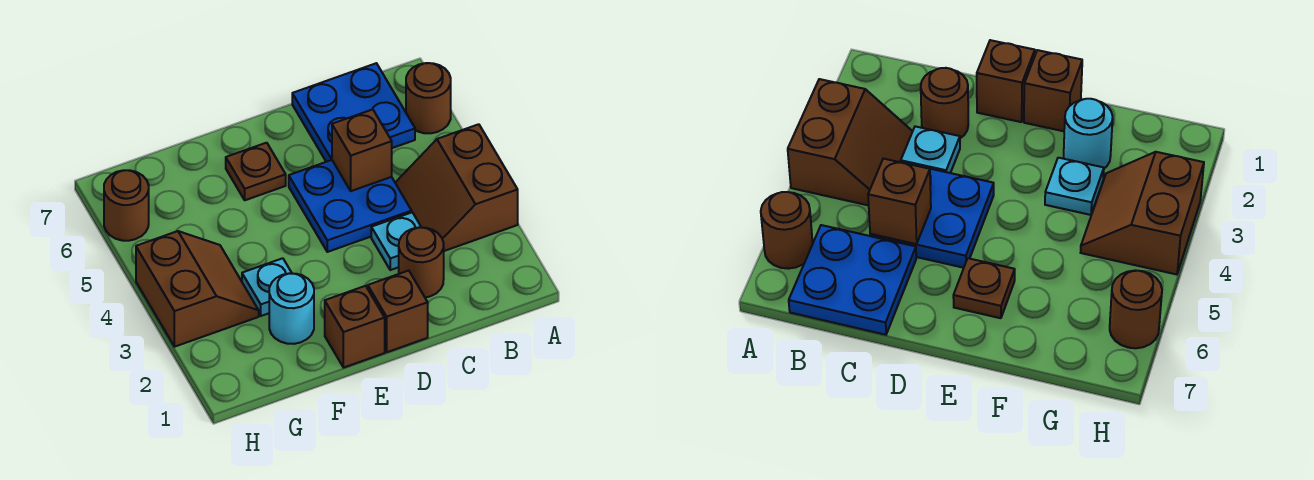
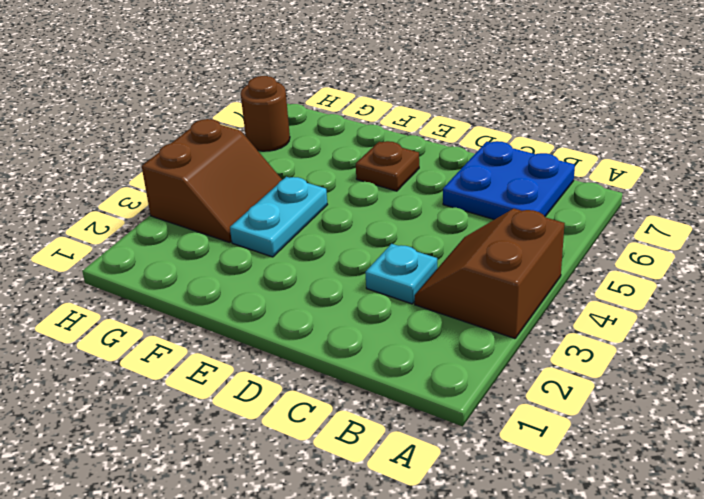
cyan 1x2 plate [230,177,327,257] -> cyan 1x1 plate [242,258,292,316]
none -> brown 1x1 round brick [406,63,451,133]
none -> brown 1x1 round brick [399,228,444,298]
none -> blue 2x2 plate [289,160,412,252]

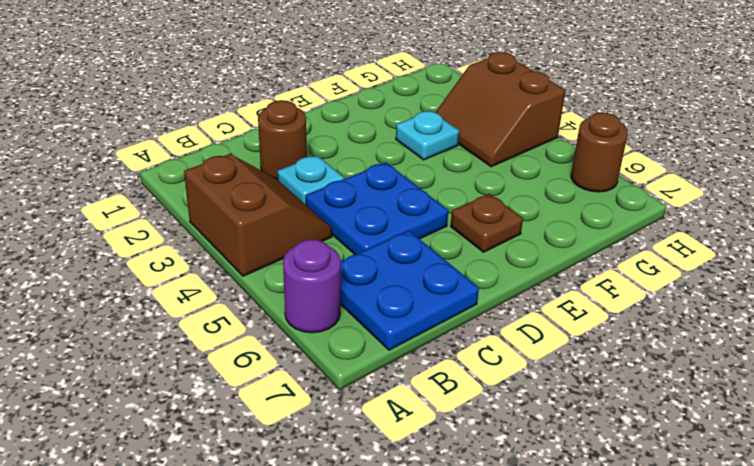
purple 1x1 round brick [283,239,341,333] -> brown 1x1 round brick [406,63,451,133]
none -> brown 1x1 brick [368,271,428,352]
none -> brown 1x1 brick [325,286,385,368]
none -> cyan 1x1 round brick [269,273,314,344]

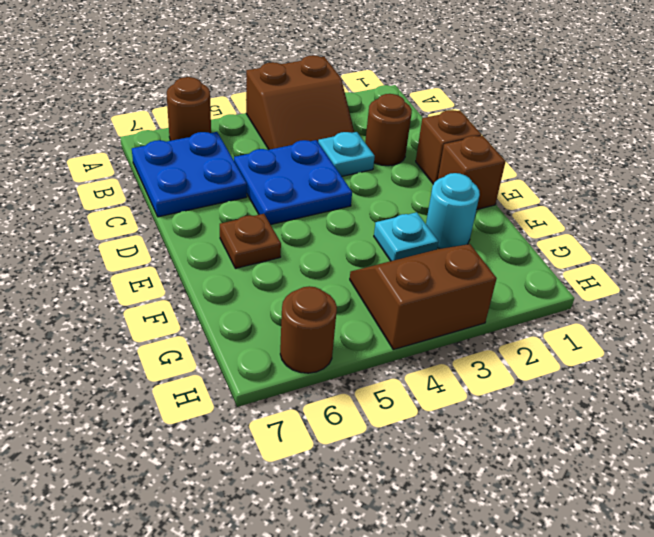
none -> brown 1x1 brick [332,109,392,191]

